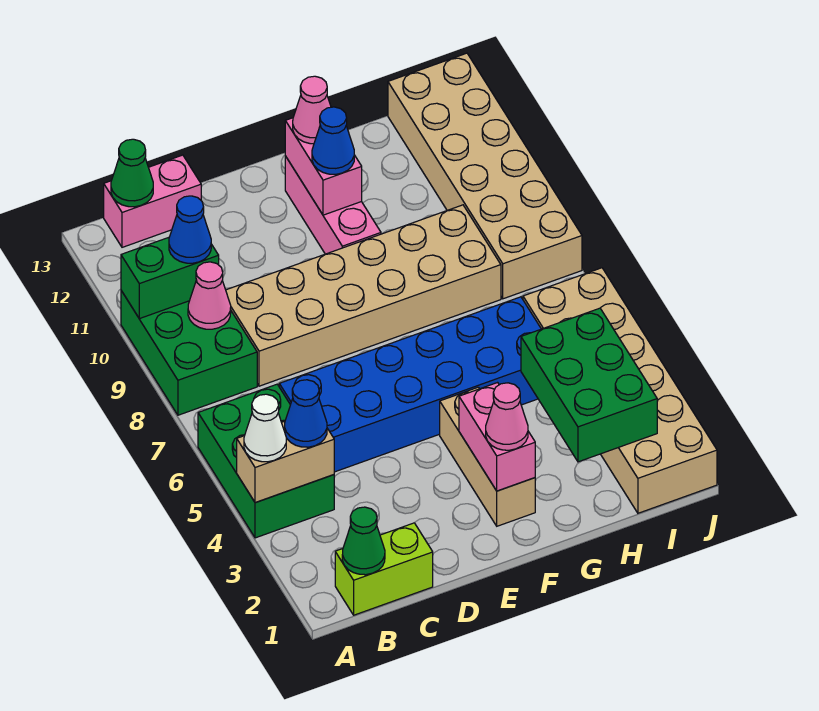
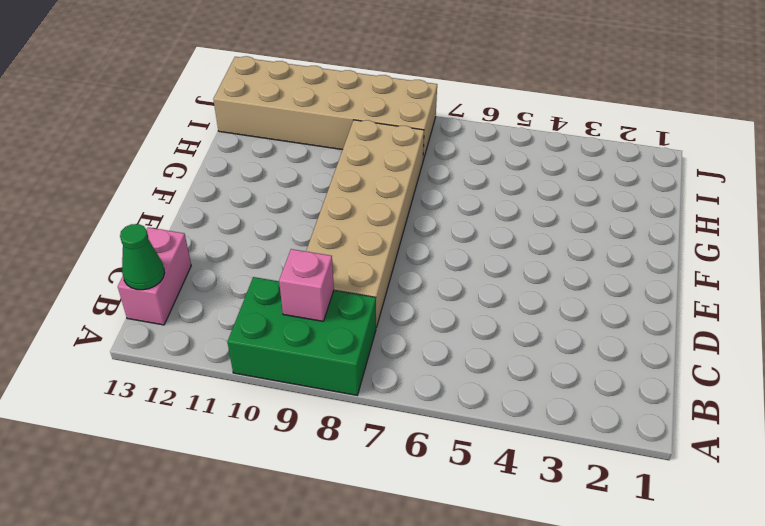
pink 1x1 brick [279,249,334,321] -> pink 1x1 cone [188,262,231,329]
none -> green 2x3 brick [198,384,334,538]
none -> lime 1x2 brick [335,523,433,615]
none -> blue 2x6 brick [279,297,541,472]

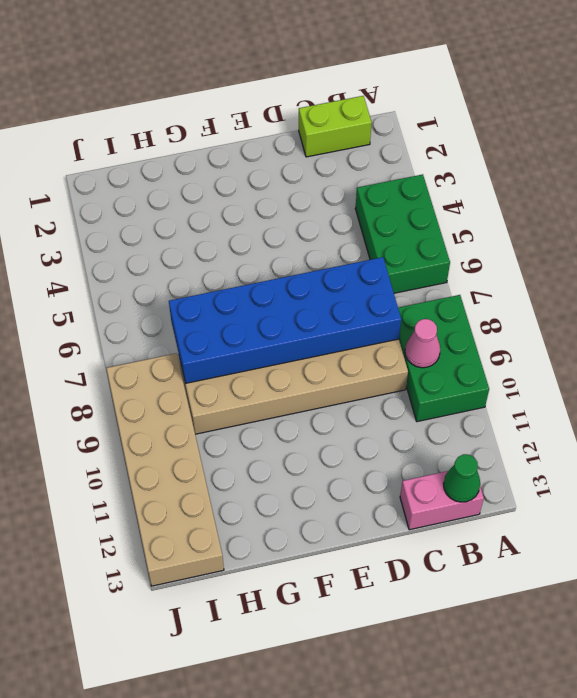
blue 2x6 brick [169,257,401,383] -> blue 2x6 brick moved to [279,297,541,472]
none -> tan 1x3 brick [440,387,535,526]
none -> pink 1x3 brick [285,156,381,254]
none -> tan 2x6 brick [523,268,717,513]

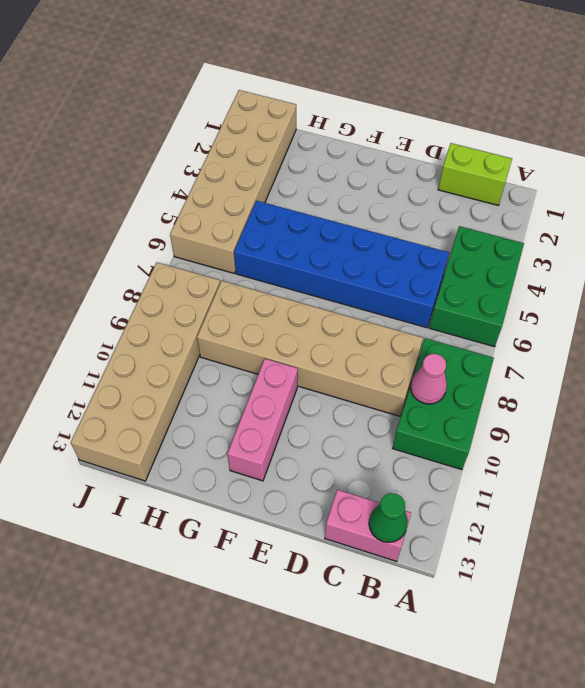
none -> tan 1x3 brick [440,387,535,526]
none -> tan 1x2 brick [237,421,334,503]
none -> green 1x2 brick [121,237,219,319]

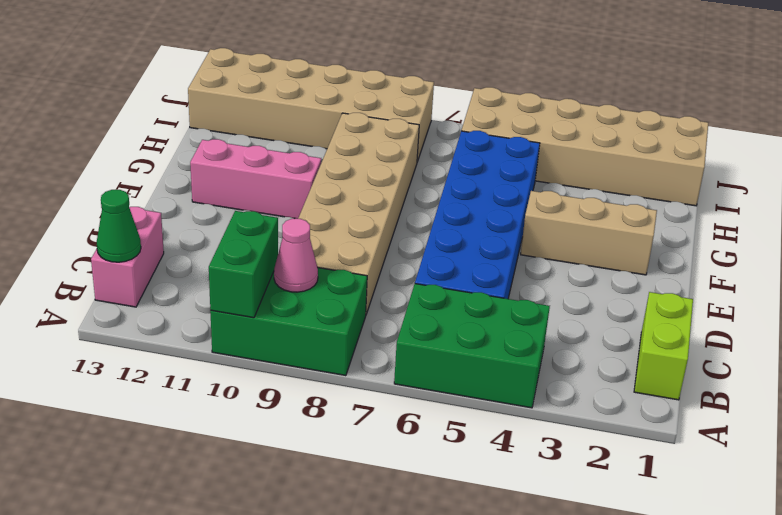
none -> tan 1x2 brick [237,421,334,503]
none -> green 1x1 cone [342,507,385,575]
none -> pink 1x2 brick [459,383,535,491]

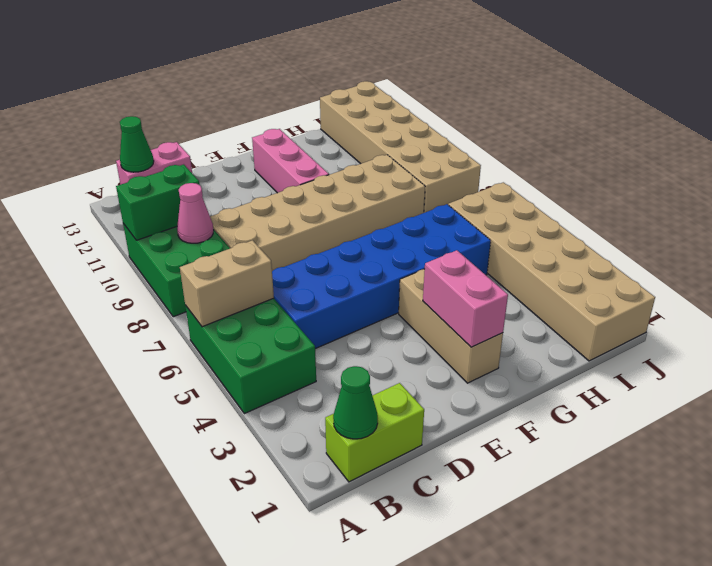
tan 1x2 brick [180,240,274,327] -> tan 1x2 brick moved to [237,421,334,503]
none -> pink 1x2 brick [285,118,362,215]
none -> green 2x3 brick [521,308,657,462]
none -> white 1x1 cone [244,394,286,462]

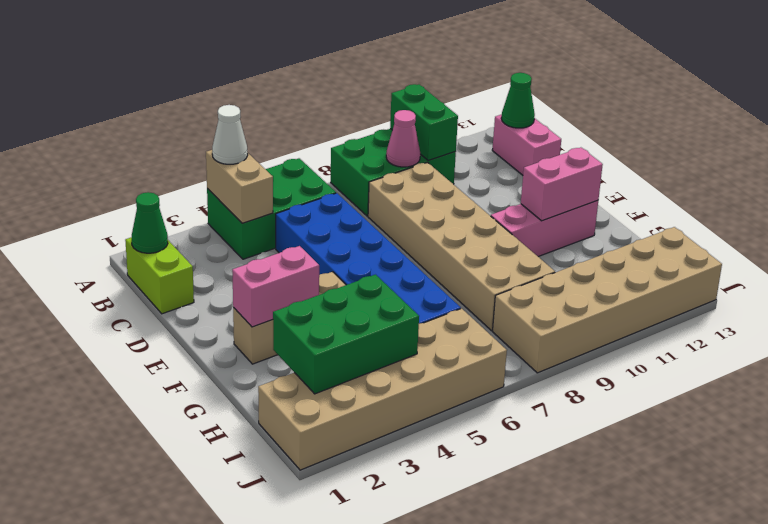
none -> blue 1x1 cone [285,380,327,447]
none -> blue 1x1 cone [169,196,211,263]
none -> pink 1x1 cone [486,383,528,450]

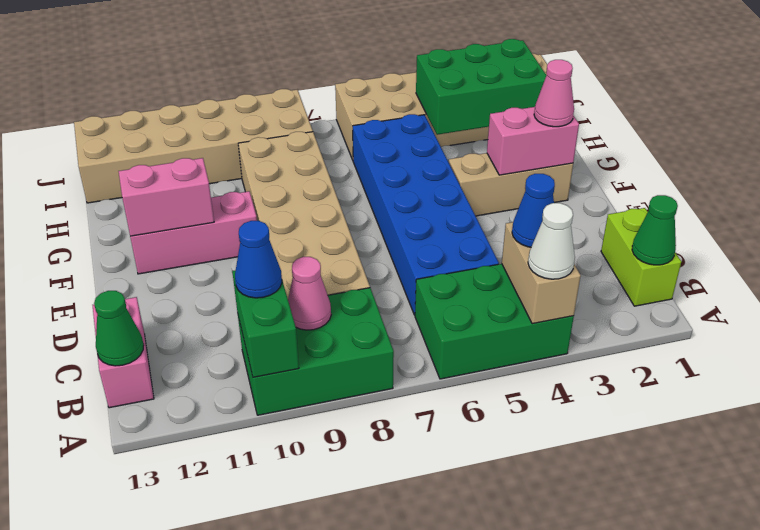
none -> blue 1x1 cone [312,107,354,174]
none -> pink 1x1 cone [293,76,331,144]

